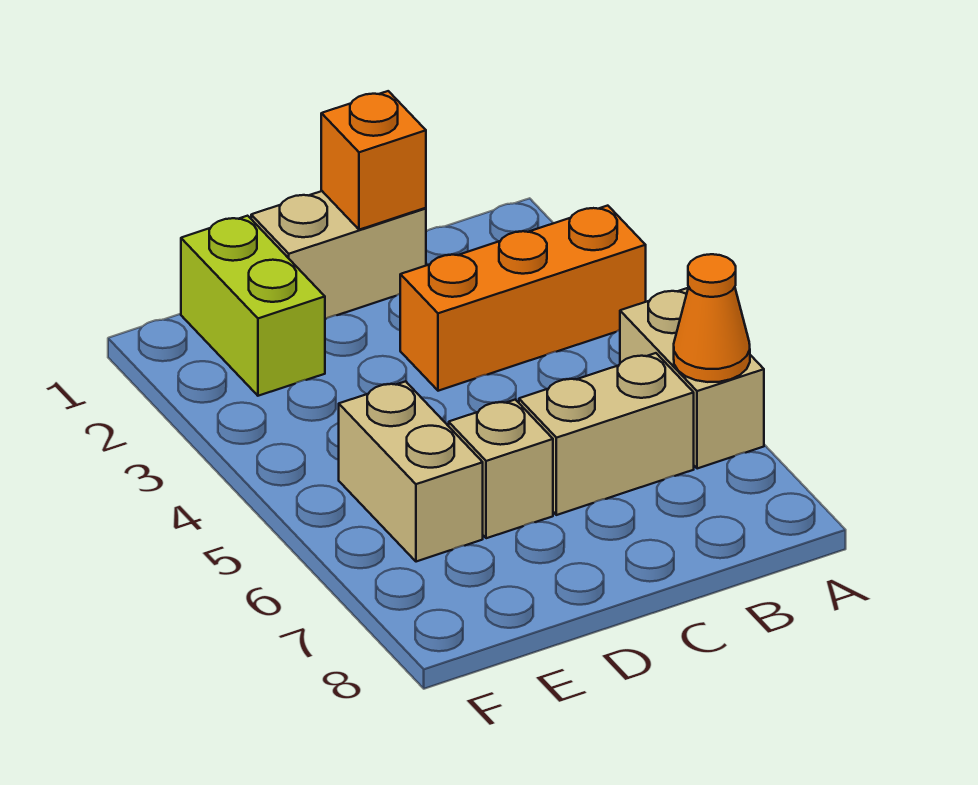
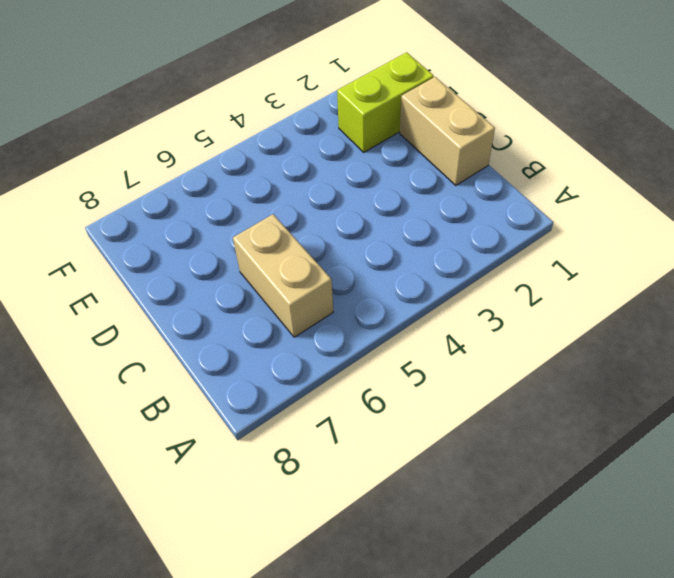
none -> orange 1x3 brick [400,206,646,391]
none -> tan 1x2 brick [620,288,764,469]

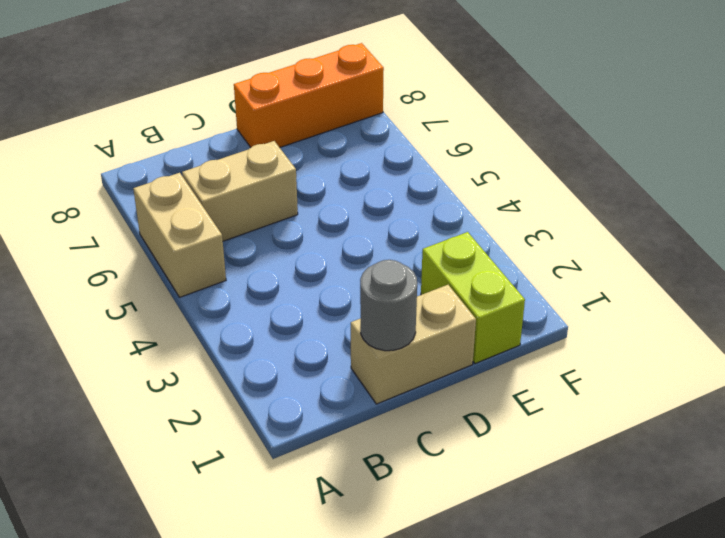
grey 1x1 round brick [360,260,417,351] -> orange 1x1 brick [321,91,426,230]
orange 1x3 brick [234,43,384,147] -> orange 1x3 brick moved to [400,206,646,391]
none -> tan 1x1 brick [449,400,553,538]
none -> tan 1x2 brick [339,381,483,562]

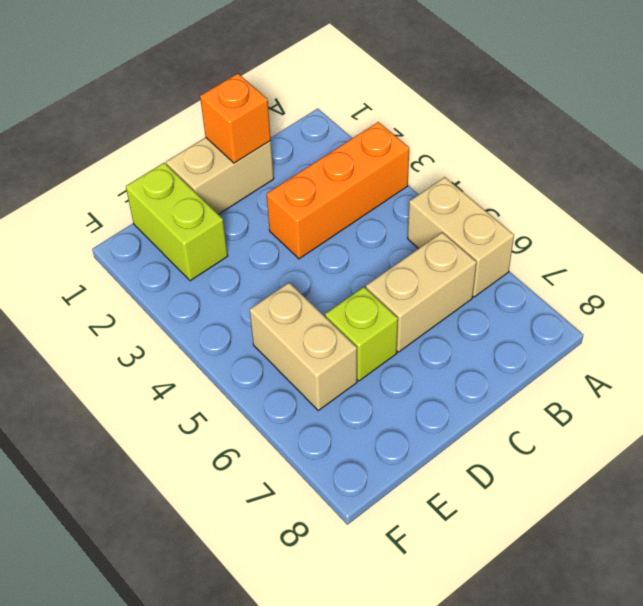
lime 1x1 brick [325,287,398,381] -> tan 1x1 brick [449,400,553,538]
none -> orange 1x1 cone [674,254,750,382]

